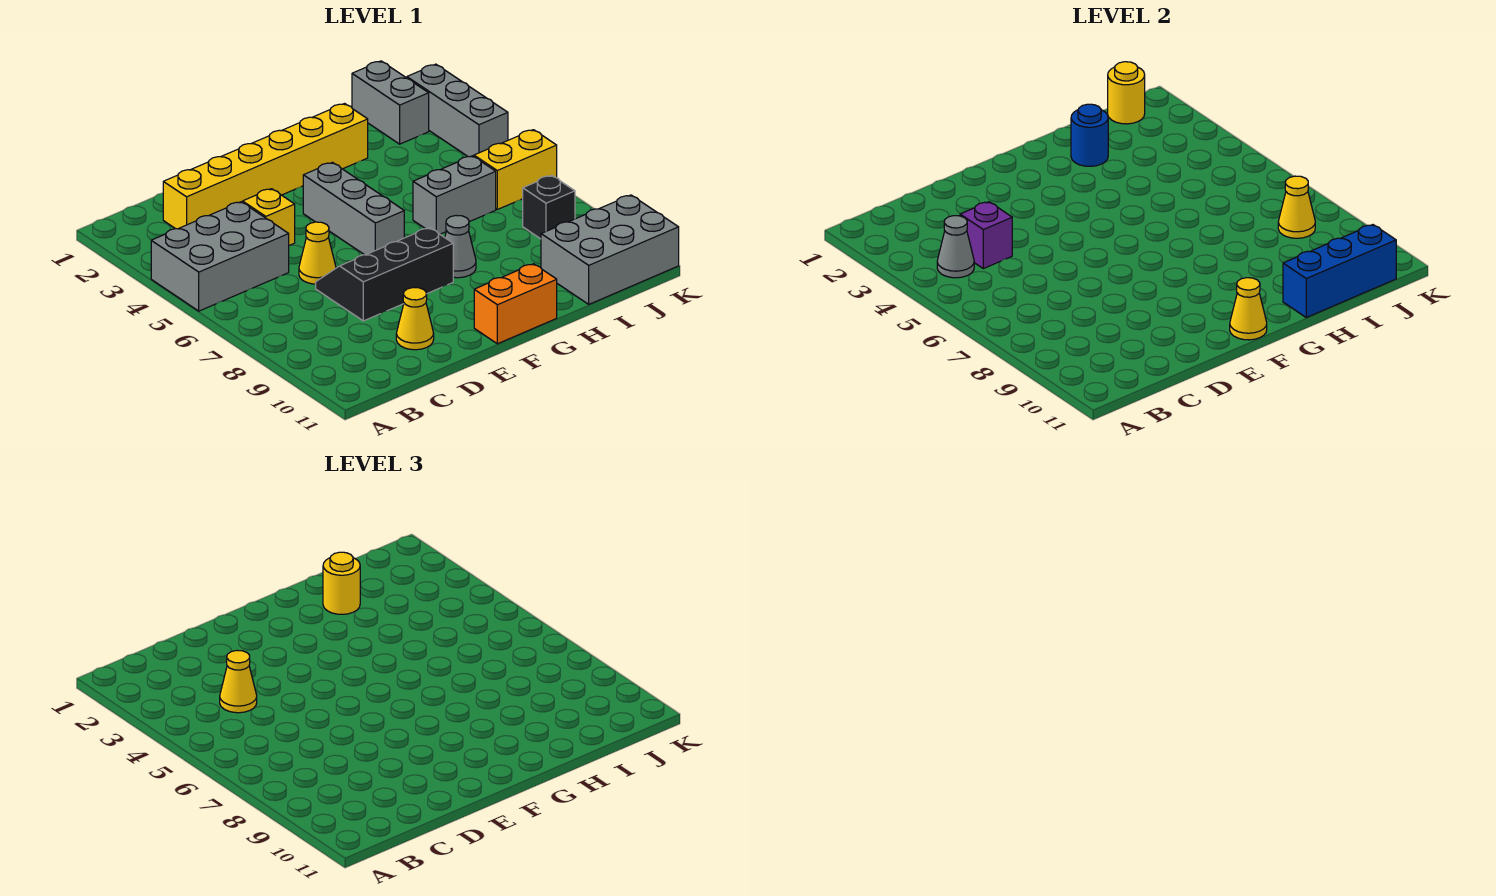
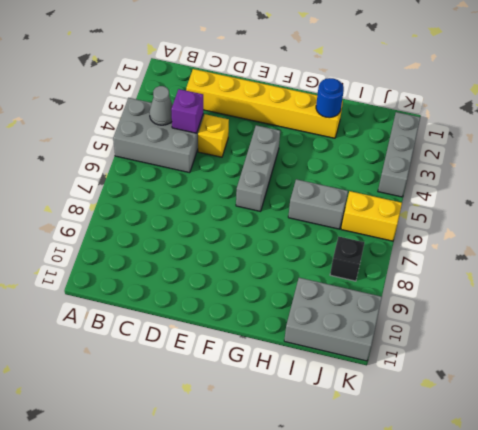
none -> yellow 1x1 cone [299,222,336,284]
none -> black 2x3 slope [316,227,453,321]
none -> yellow 1x1 cone [396,287,434,350]

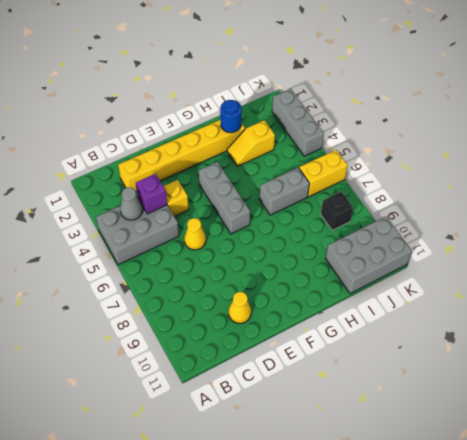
yellow 1x2 slope [227,120,275,166] -> none
none -> black 2x3 slope [316,227,453,321]
none -> orange 1x2 brick [474,264,557,344]
none -> grey 1x1 cone [445,216,476,278]

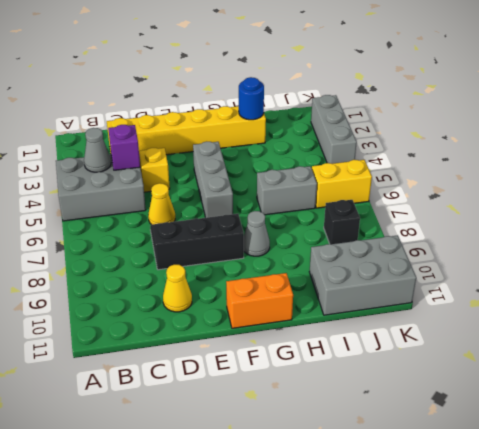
none -> grey 1x2 brick [352,61,429,144]
none -> yellow 1x1 cone [1230,278,1267,340]
none -> blue 1x3 brick [1283,225,1396,317]

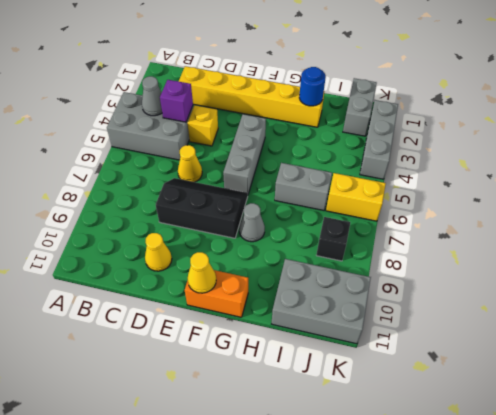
none -> blue 1x3 brick [1283,225,1396,317]
none -> yellow 1x1 round brick [1108,62,1145,124]
none -> yellow 1x1 cone [1278,176,1315,238]

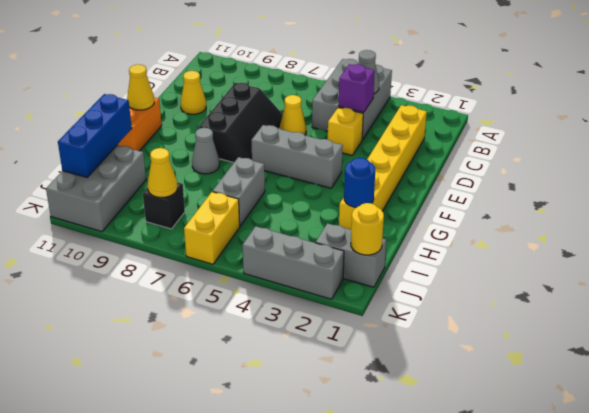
none -> yellow 1x1 cone [220,650,257,713]
none -> yellow 1x1 round brick [323,552,360,614]

